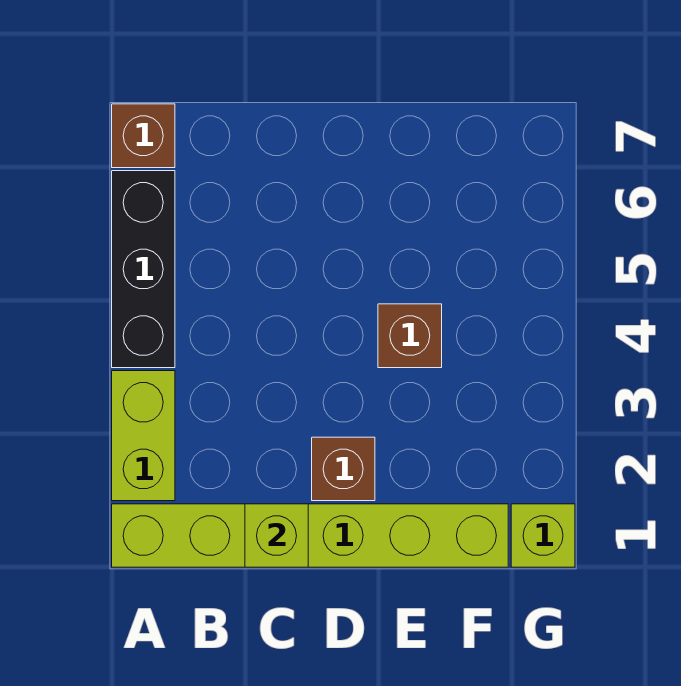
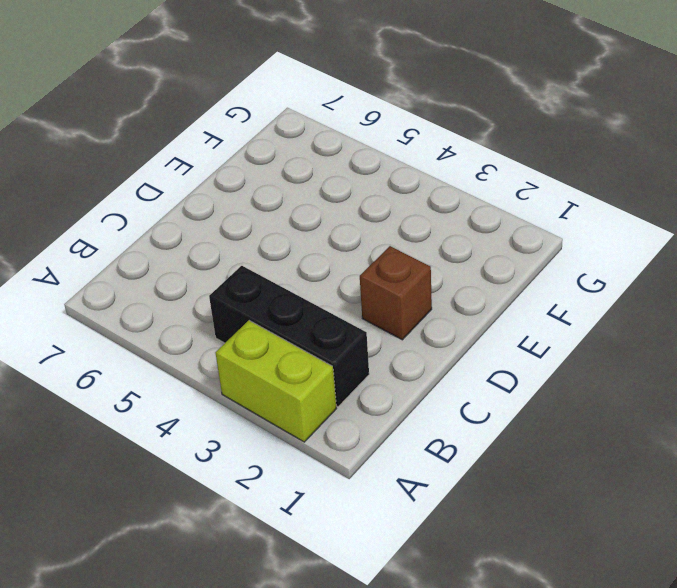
black 1x3 brick [209,266,369,407] -> black 1x3 brick moved to [112,171,175,368]
none -> lime 1x6 brick [112,504,508,567]
none -> brown 1x1 brick [112,104,175,168]

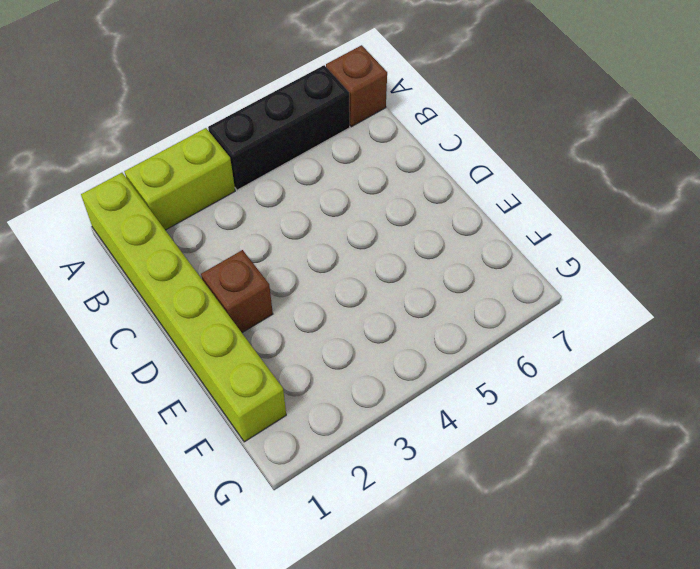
none -> brown 1x1 brick [378,304,442,368]
none -> lime 1x1 brick [511,504,575,567]

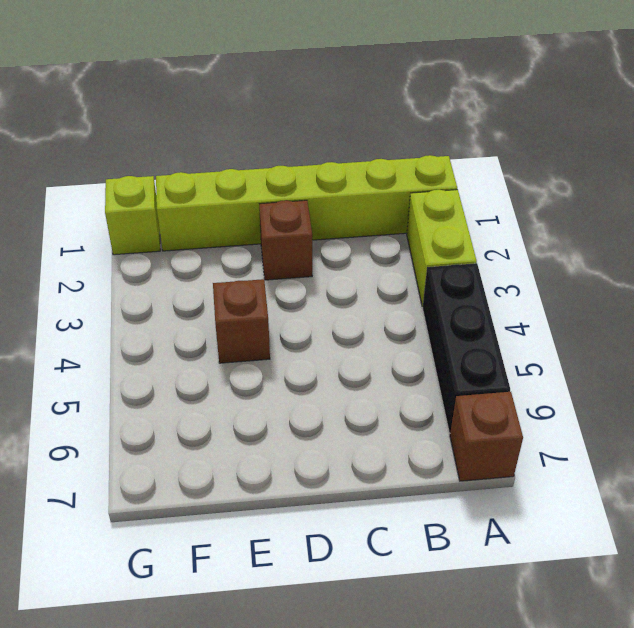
none -> lime 1x1 brick [245,504,308,567]

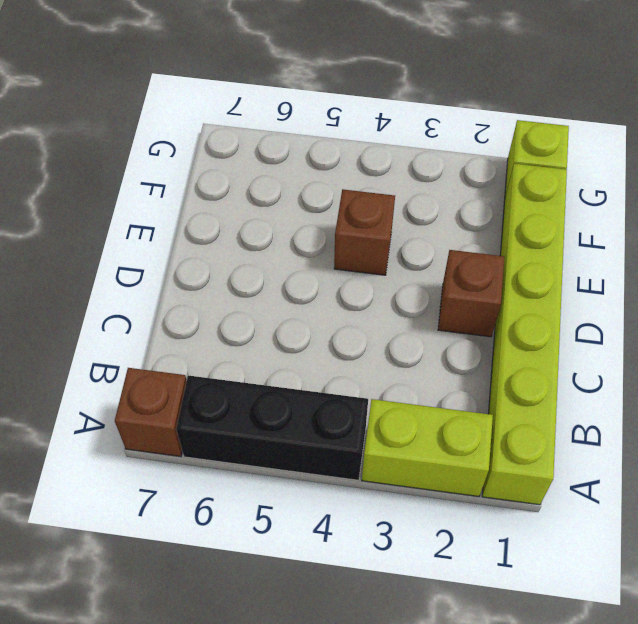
none -> lime 1x1 brick [245,504,308,567]

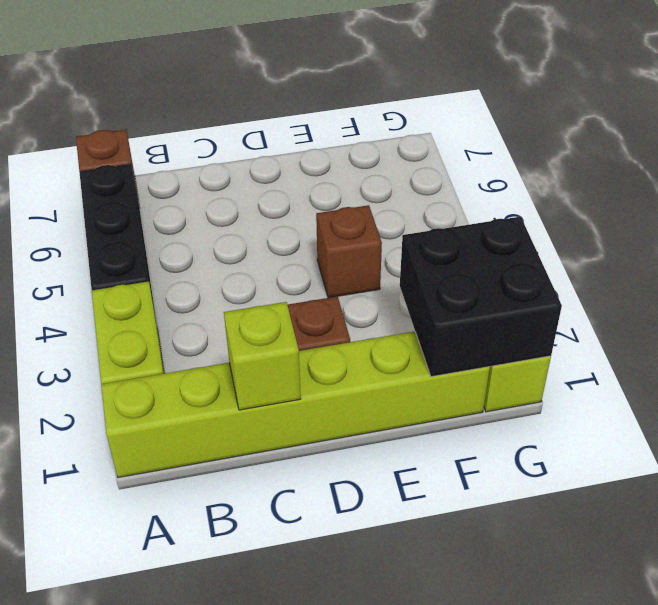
black 2x2 brick [400,217,562,377] -> none

